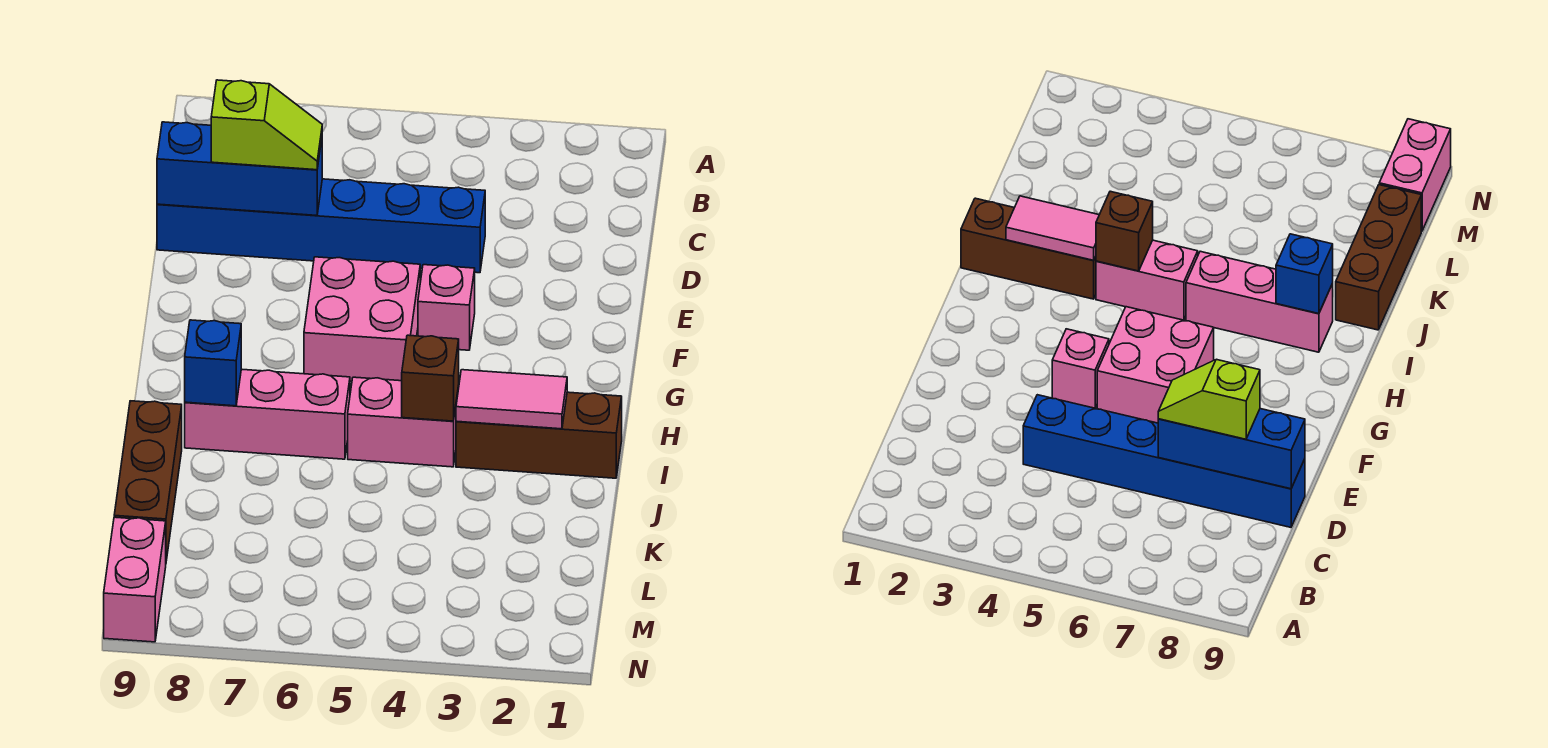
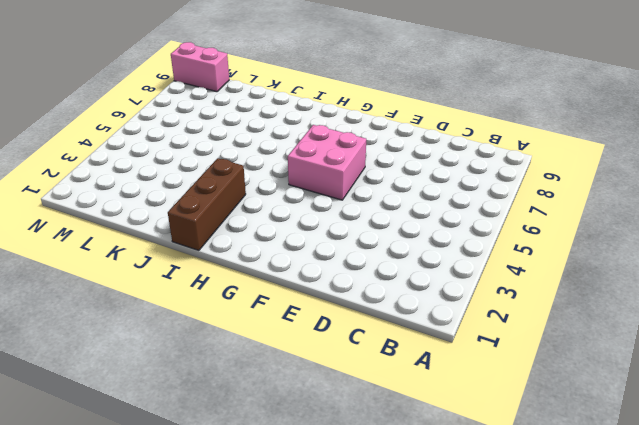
none -> blue 1x6 brick [157,179,485,273]
none -> pink 1x1 brick [418,265,475,350]
none -> pink 1x2 brick [348,377,459,467]

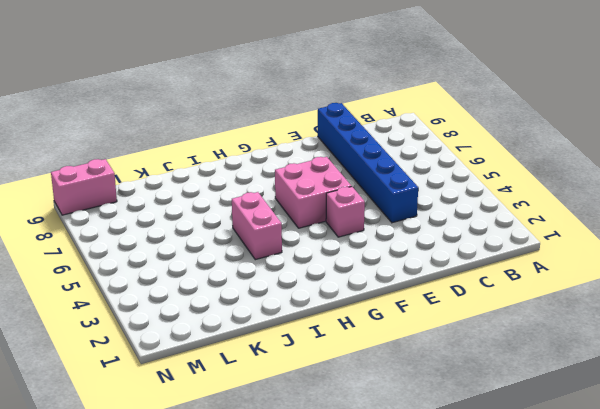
none -> brown 1x3 brick [456,392,622,478]
none -> pink 1x3 brick [185,369,350,459]
none -> brown 1x3 brick [114,401,182,561]

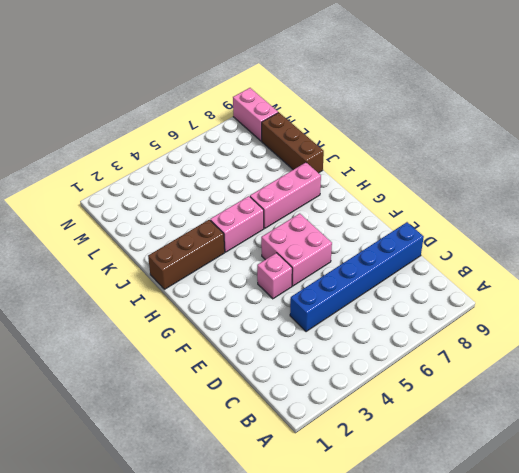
none -> blue 1x3 brick [157,122,322,215]
none -> pink 1x2 tile [456,370,567,429]
none -> brown 1x1 brick [402,335,459,421]

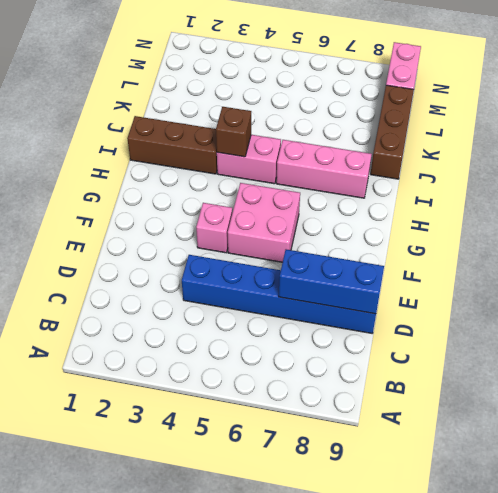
none -> pink 1x2 tile [456,370,567,429]
none -> blue 1x1 brick [185,320,241,406]
none -> lime 1x2 slope [211,80,322,170]

